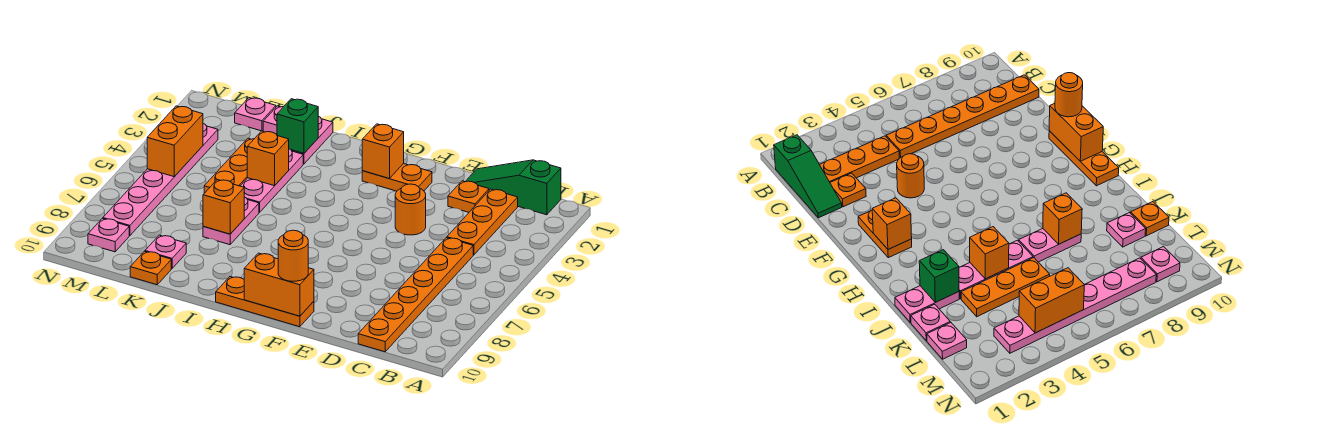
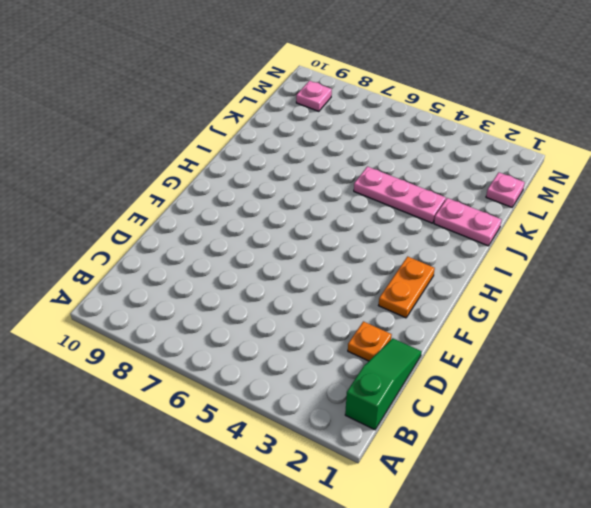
none -> orange 1x3 plate [447,189,518,255]
none -> orange 1x6 plate [358,238,473,352]
none -> orange 1x1 round brick [395,184,426,235]

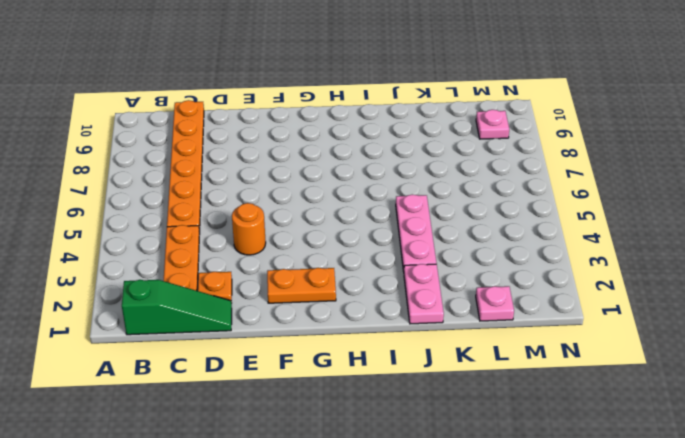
none -> orange 1x3 plate [216,277,314,327]
none -> pink 1x2 plate [203,197,259,245]
none -> pink 1x1 plate [263,106,283,135]

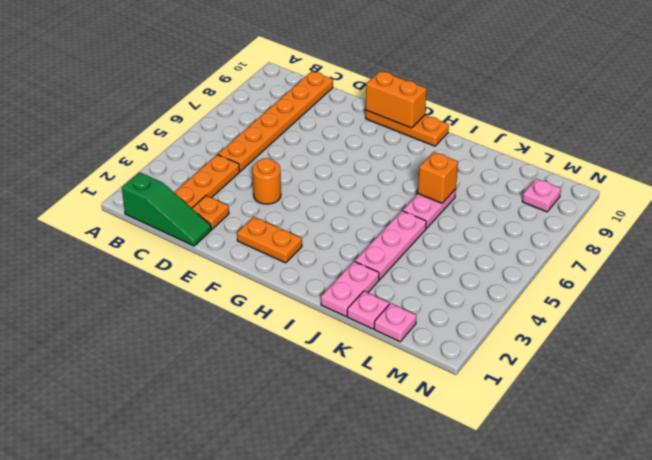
none -> orange 1x3 plate [204,138,254,193]
none -> pink 1x1 plate [145,235,186,269]
none -> orange 1x1 plate [130,251,171,285]

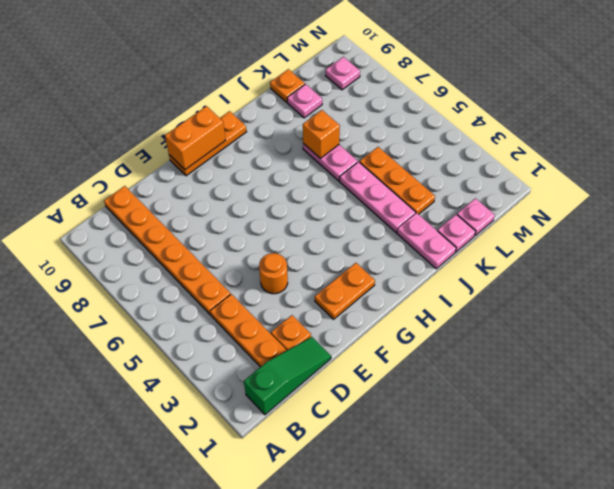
none -> pink 1x6 plate [103,124,218,236]
none -> orange 1x1 brick [362,124,404,178]
none -> green 1x1 brick [277,99,318,153]

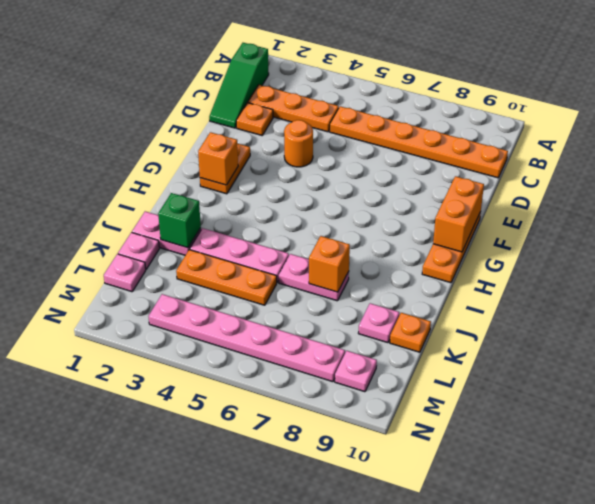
none -> orange 1x1 brick [247,131,289,186]
none -> orange 1x2 brick [147,106,203,177]
none -> orange 1x1 round brick [278,230,308,281]

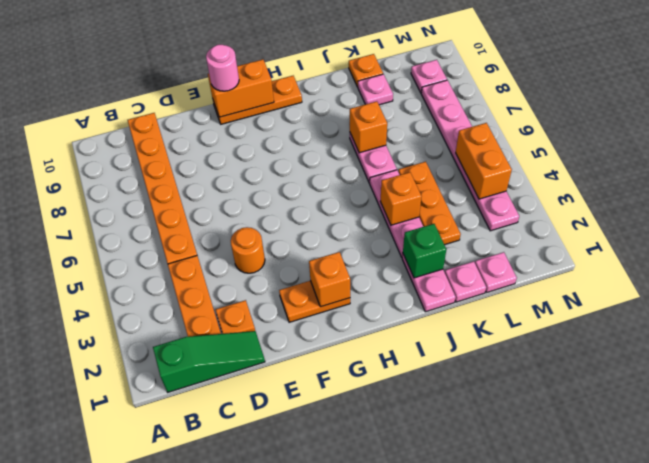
pink 1x1 round brick [206,45,239,91] -> orange 1x1 round brick [278,230,308,281]

